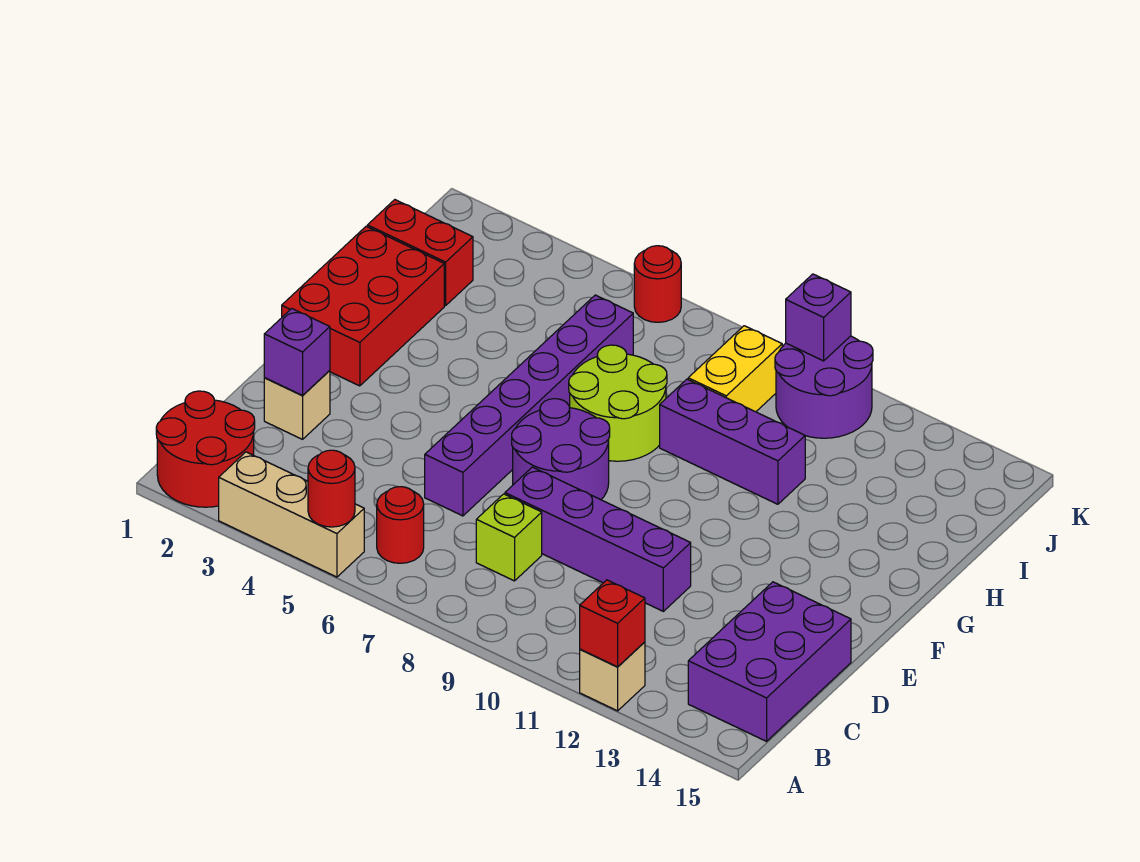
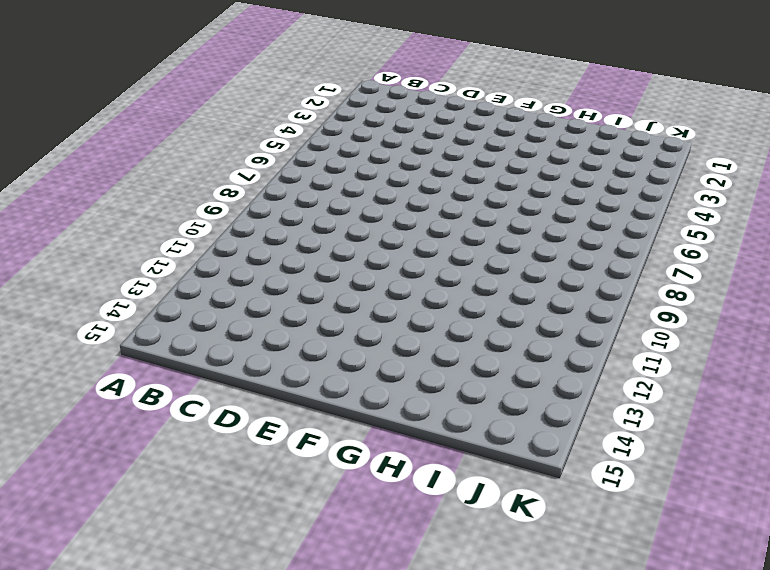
none -> red 2x2 round brick [156,391,255,507]
none -> tan 1x3 brick [219,452,364,577]
none -> tan 1x1 brick [580,642,645,711]

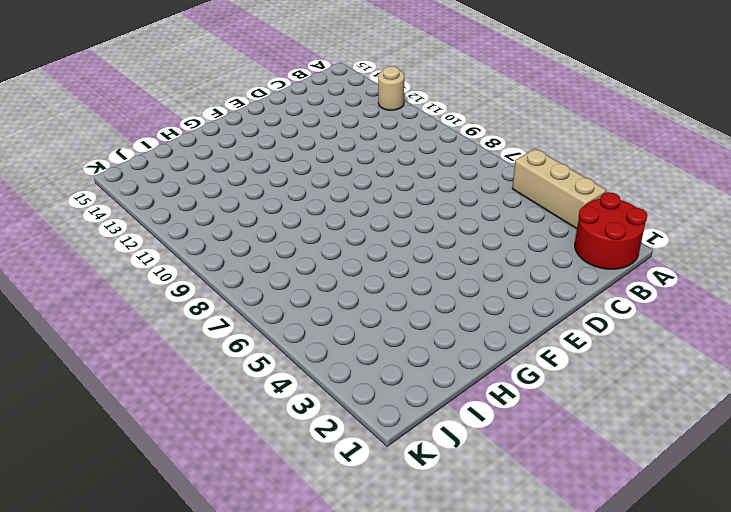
tan 1x1 round brick [378,66,404,110] -> tan 1x1 brick [580,642,645,711]
none -> red 1x1 round brick [377,487,424,563]
none -> purple 2x3 brick [688,582,851,741]
none -> lime 1x1 brick [476,494,542,581]

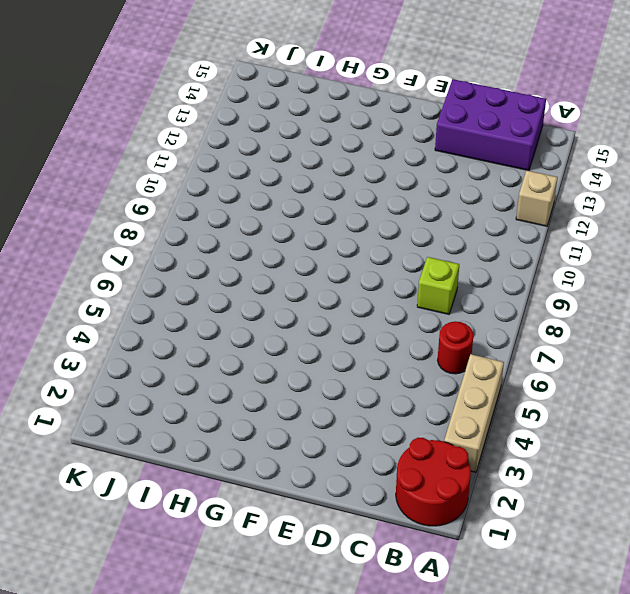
none -> tan 1x1 brick [264,370,330,439]
none -> purple 1x6 brick [425,295,633,516]
none -> purple 1x4 brick [505,467,691,611]

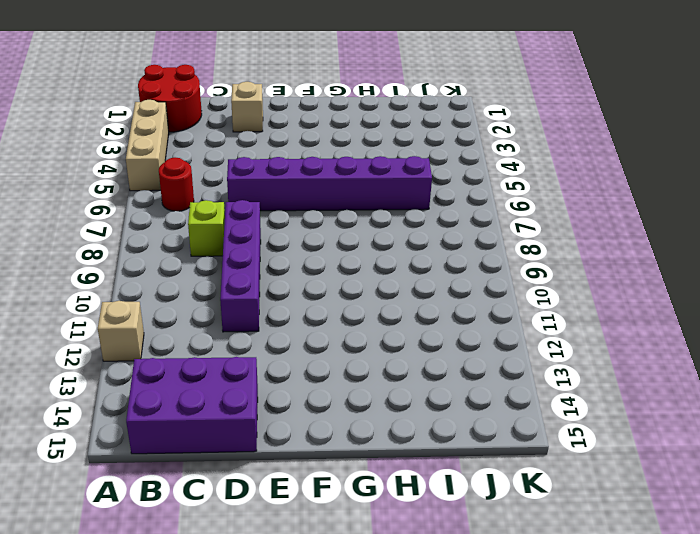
none -> purple 2x2 round brick [512,399,610,500]
none -> red 2x3 brick [282,226,444,386]
none -> lime 2x2 round brick [569,345,667,461]

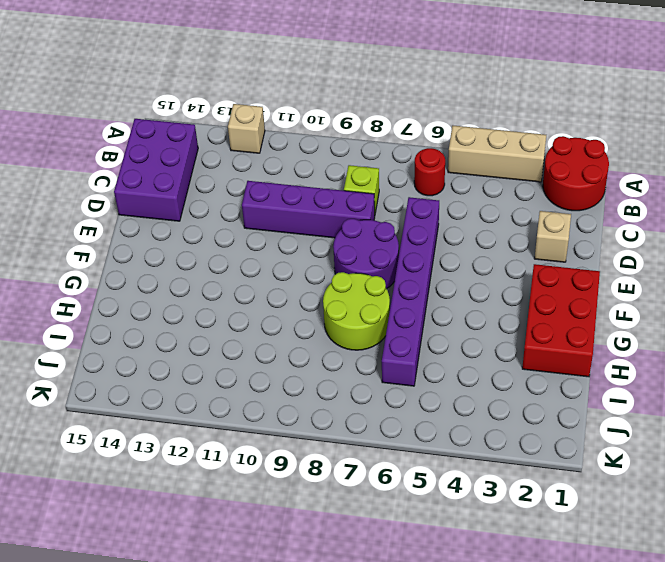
none -> purple 1x3 brick [660,379,805,504]
none -> red 1x2 brick [367,200,473,306]
none -> yellow 1x2 brick [688,326,782,412]

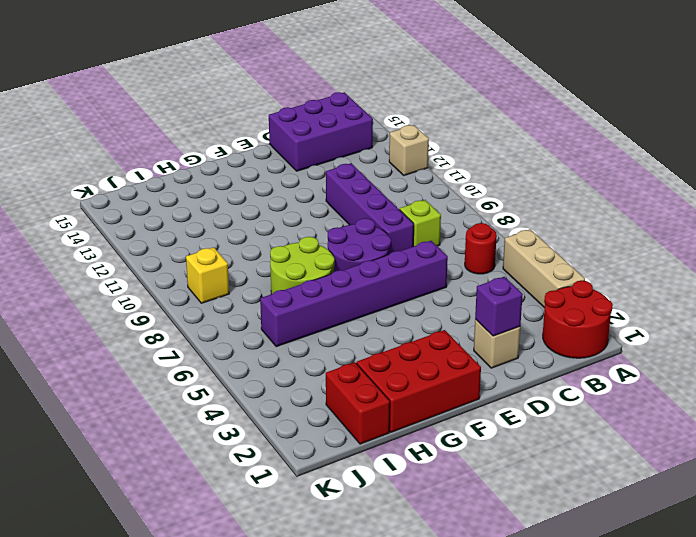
yellow 1x1 brick [186,247,229,303] -> yellow 1x2 brick [688,326,782,412]
none -> purple 1x3 brick [660,379,805,504]
none -> purple 2x2 round brick [775,336,873,438]
none -> red 1x1 round brick [634,246,681,322]

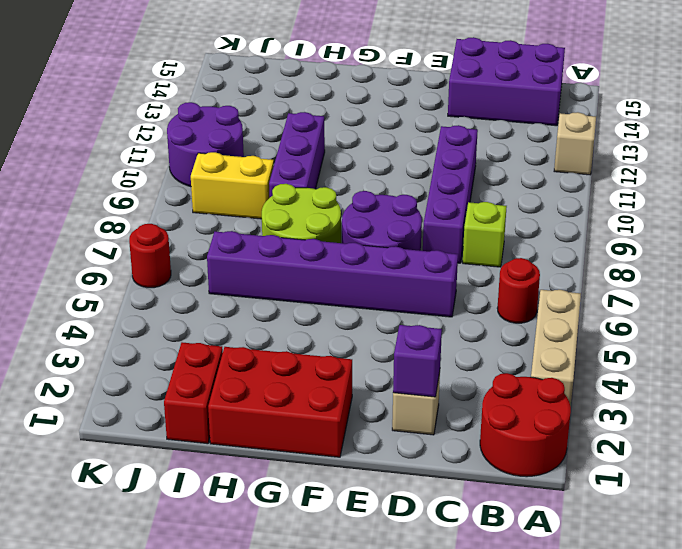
none -> red 1x1 round brick [308,450,355,527]
none -> red 1x1 brick [580,580,645,667]
none -> purple 1x1 brick [786,274,851,361]

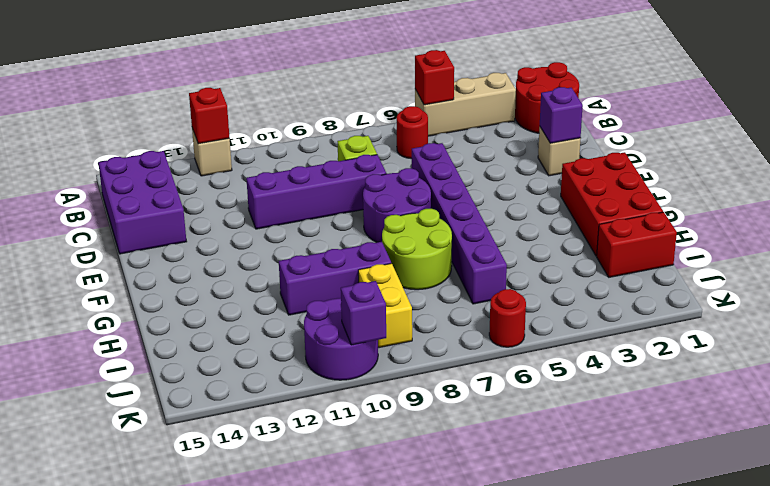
red 1x1 brick [415,50,454,105] -> red 1x1 round brick [308,450,355,527]

